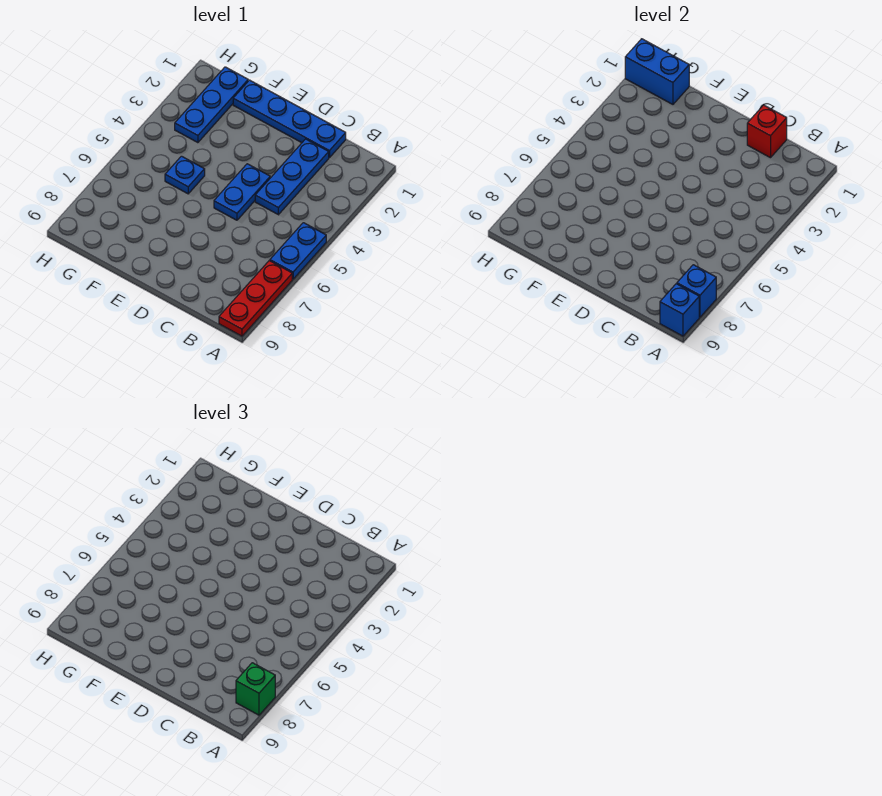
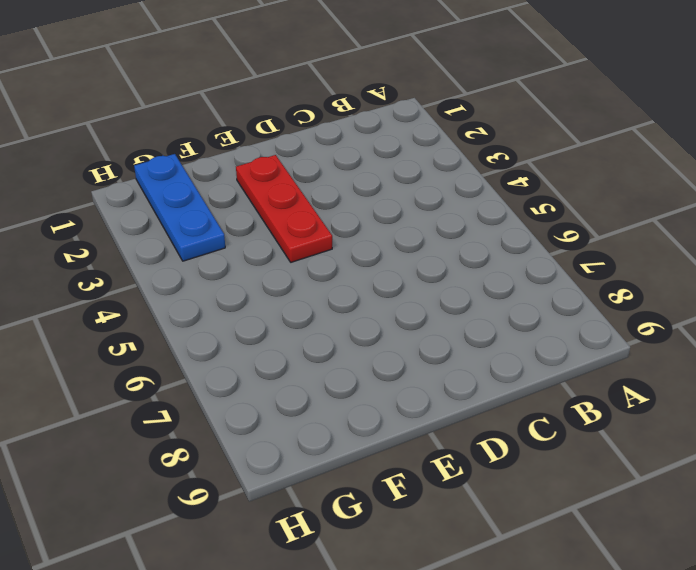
red 1x3 plate [236,155,332,262] -> red 1x3 plate moved to [219,261,292,336]
none -> blue 1x2 plate [270,223,326,279]
none -> blue 1x4 plate [233,80,346,158]
none -> blue 1x3 plate [255,139,329,215]

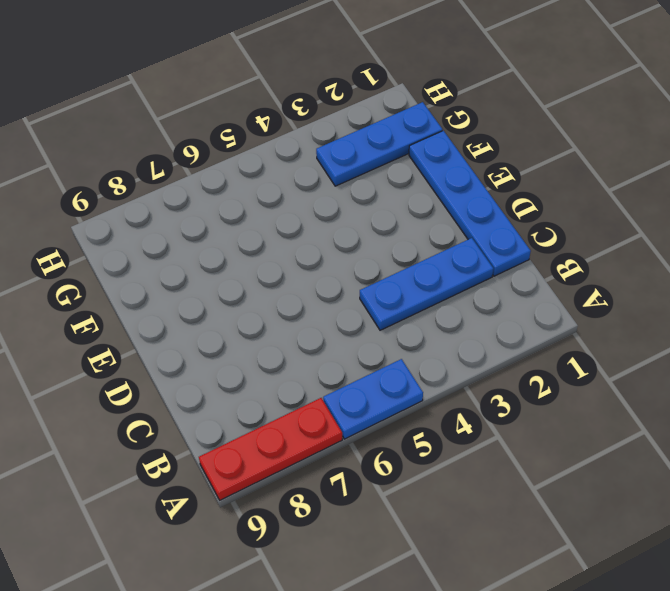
none -> blue 1x2 plate [214,164,270,220]
none -> blue 1x1 plate [165,156,205,194]
none -> blue 1x1 brick [677,265,716,317]

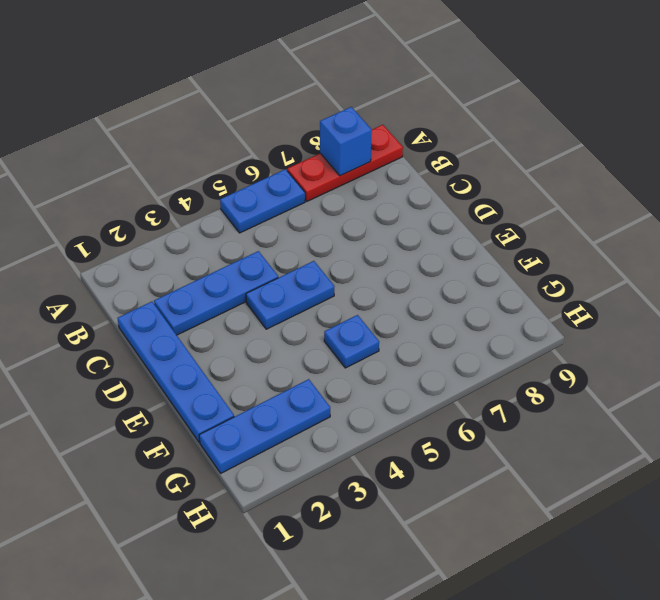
none -> blue 1x1 brick [660,284,699,336]
none -> red 1x1 brick [747,105,787,158]
none -> blue 1x2 brick [625,39,689,104]

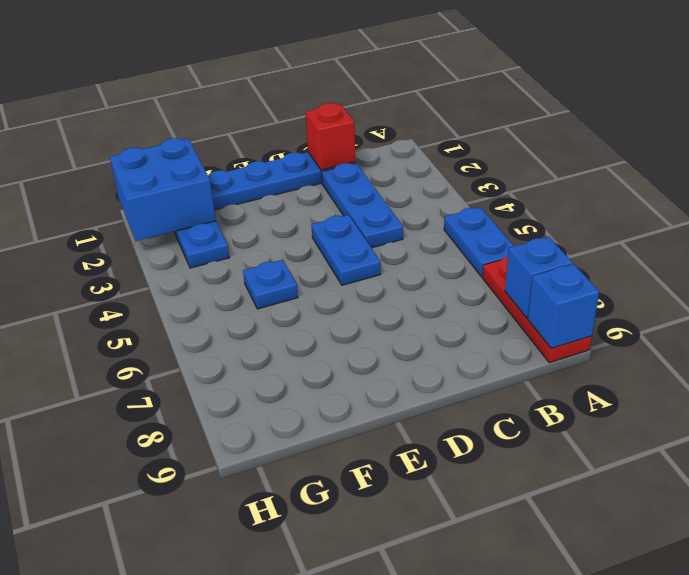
blue 2x2 brick [110,138,216,241] -> blue 1x2 brick [625,39,689,104]
none -> green 1x1 brick [236,663,275,715]

